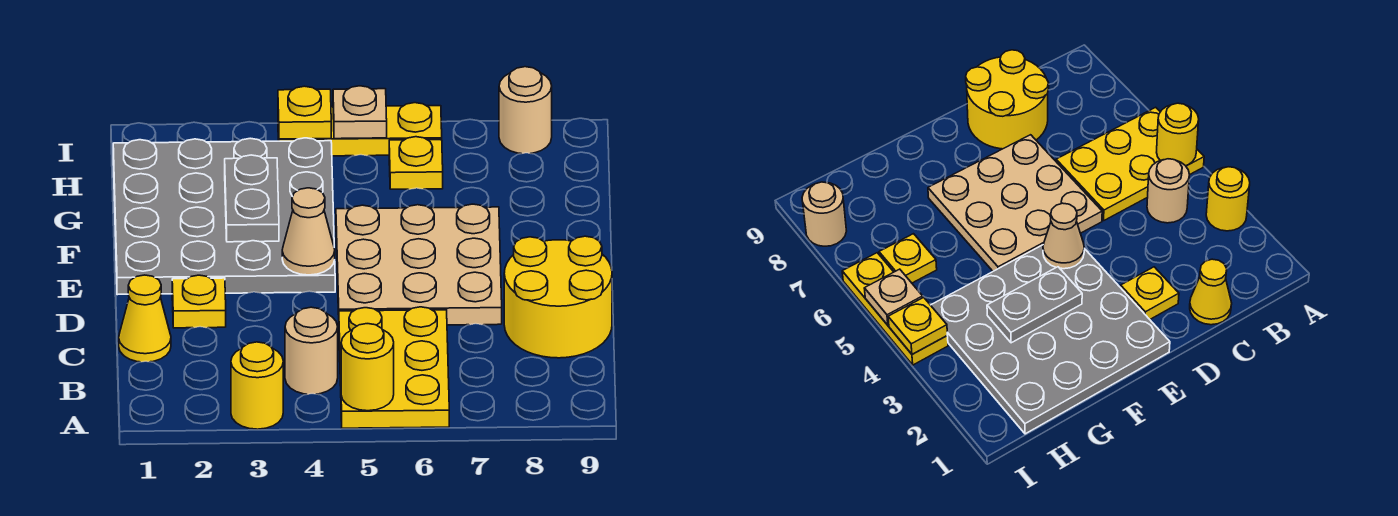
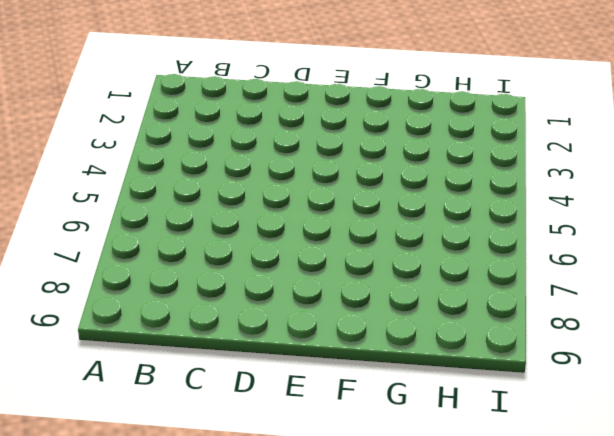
none -> yellow 1x1 round brick [231,342,283,429]
none -> yellow 2x3 plate [339,307,449,428]
none -> tan 1x1 round brick [285,307,338,394]

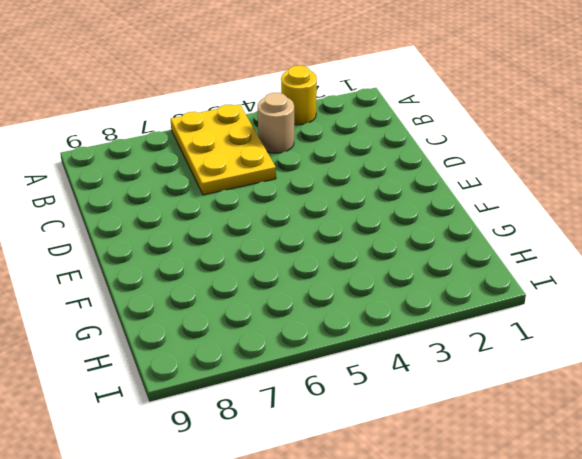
none -> yellow 1x1 cone [119,275,171,362]
none -> yellow 2x2 round brick [504,236,612,358]
none -> yellow 1x1 plate [172,275,226,328]

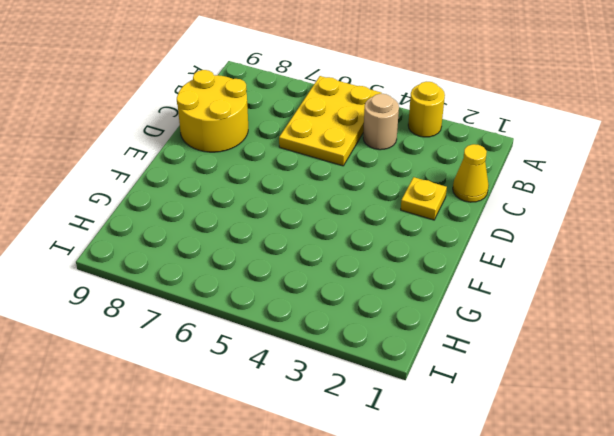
none -> tan 3x3 plate [336,204,502,325]
none -> grey 4x4 plate [113,138,335,295]
none -> yellow 1x1 plate [389,137,443,189]

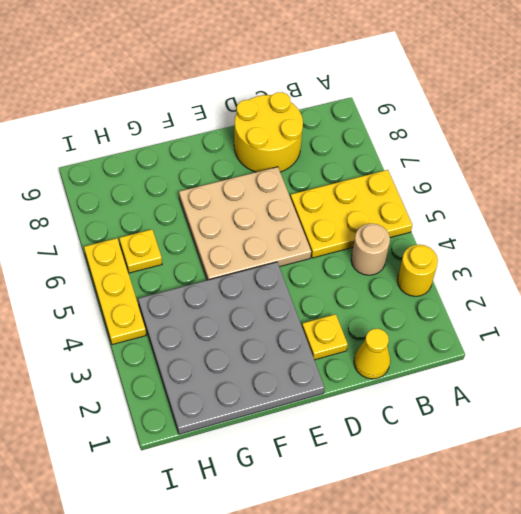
none -> tan 1x1 round brick [499,67,552,154]
none -> yellow 1x1 round brick [341,324,394,411]
none -> tan 1x1 cone [282,188,335,275]

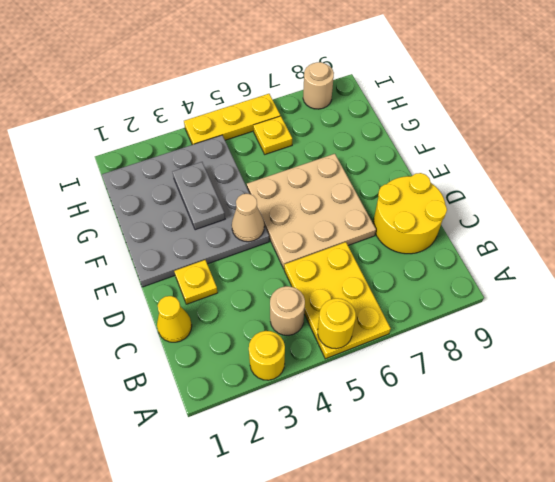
none -> yellow 1x1 plate [278,86,331,139]
none -> tan 1x1 plate [333,86,387,139]

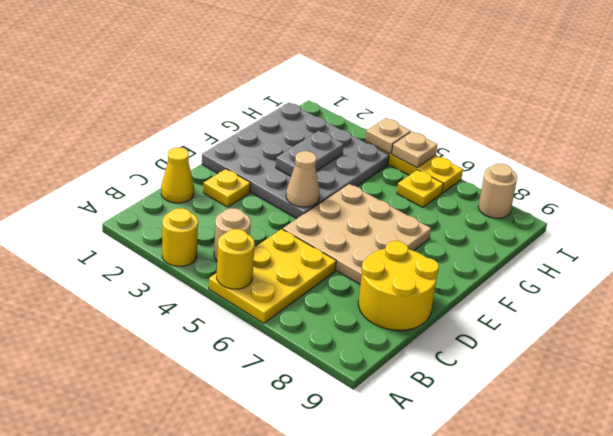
tan 1x1 plate [365,118,411,154] -> yellow 1x1 plate [278,86,331,139]

